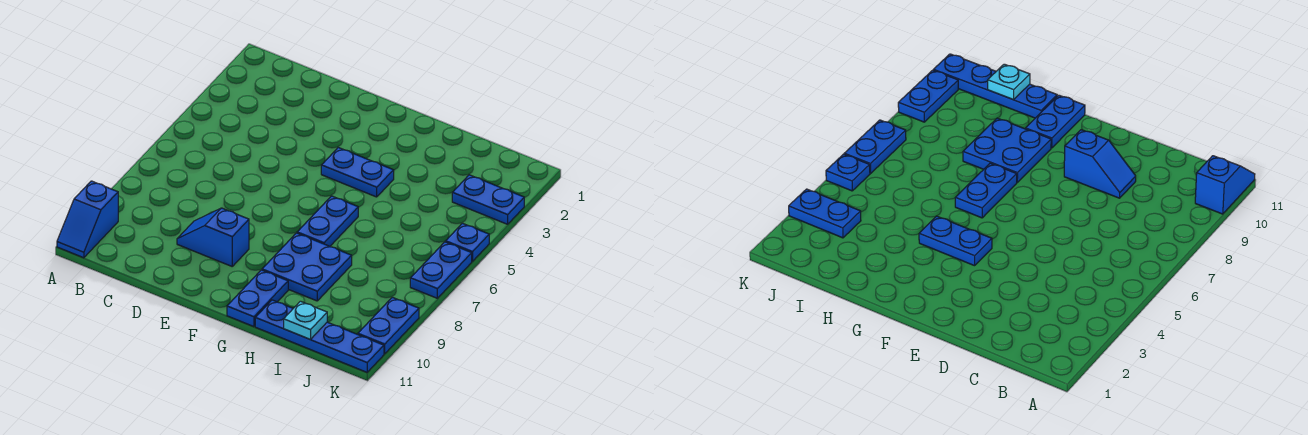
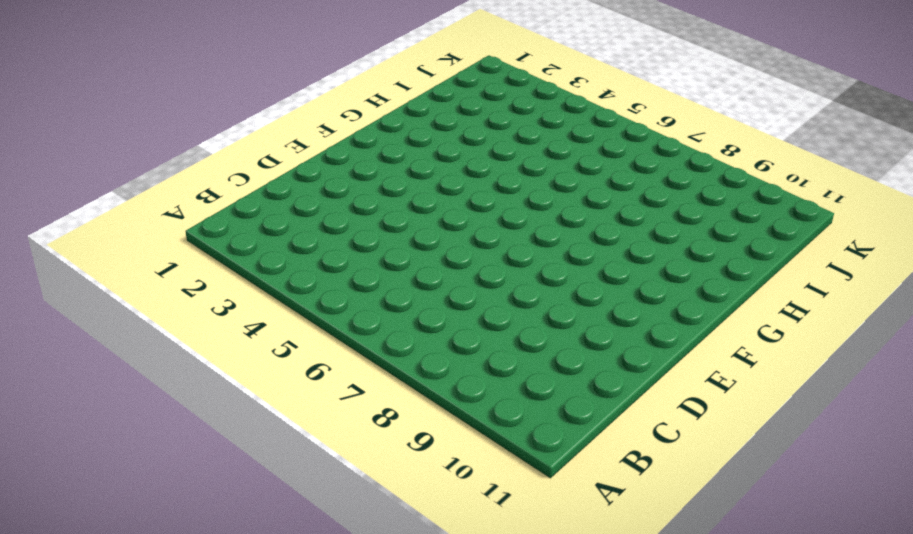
none -> blue 1x2 slope [57,181,118,258]
none -> blue 1x2 slope [177,208,249,266]
none -> blue 1x2 plate [321,148,394,197]

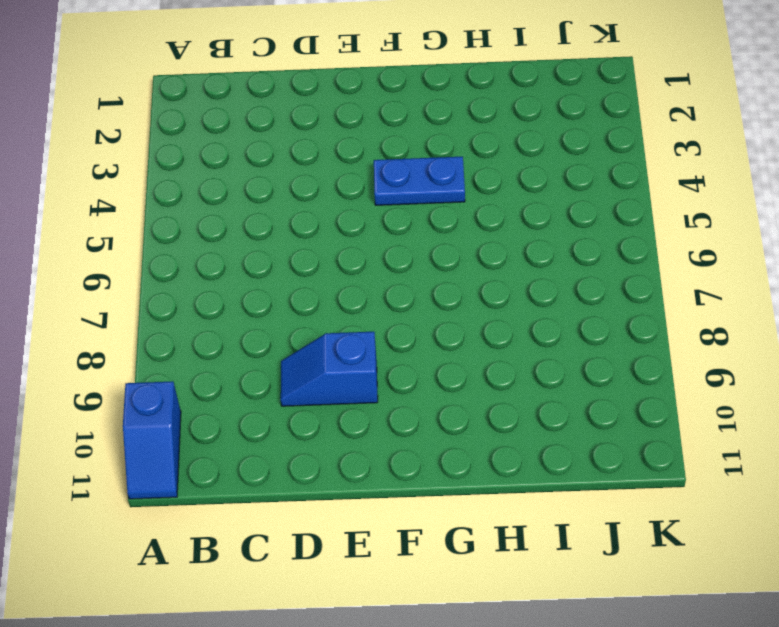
none -> blue 1x2 plate [297,196,358,246]
none -> blue 2x2 plate [262,233,352,301]
none -> blue 1x2 plate [227,270,288,327]

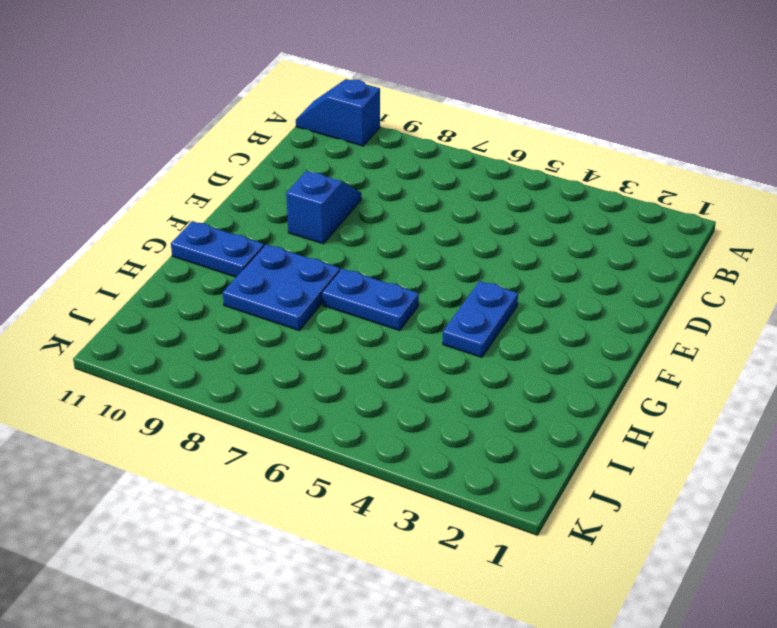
none -> blue 1x4 plate [255,300,384,372]
none -> blue 1x2 plate [452,175,524,224]
none -> blue 1x1 plate [446,223,489,261]

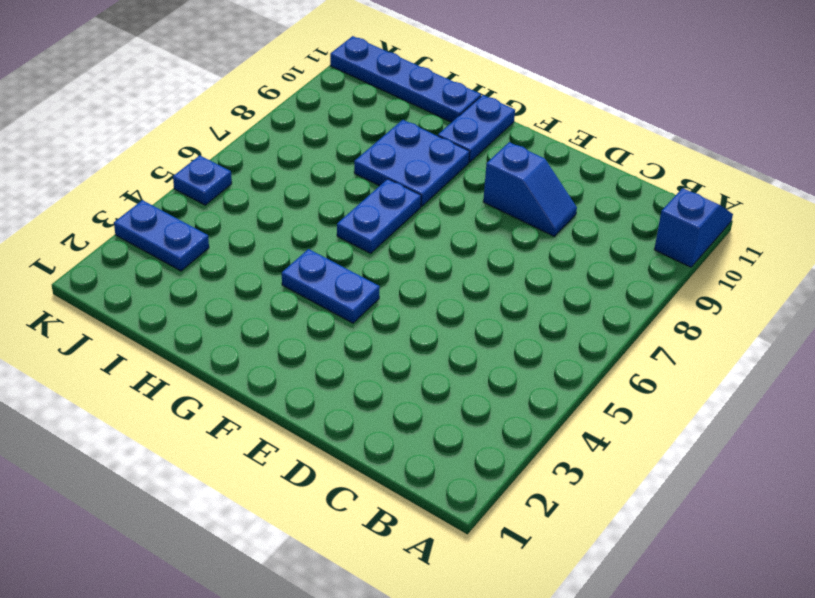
none -> blue 1x2 plate [410,242,472,298]
none -> blue 1x2 plate [358,297,419,354]
none -> cyan 1x1 plate [284,301,327,340]

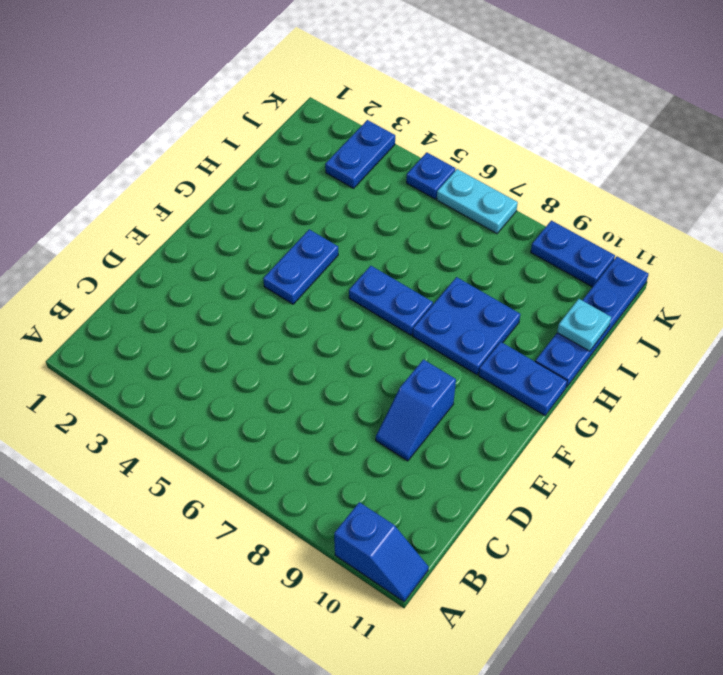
cyan 1x2 plate [437,169,518,234] -> blue 1x2 plate [410,242,472,298]

